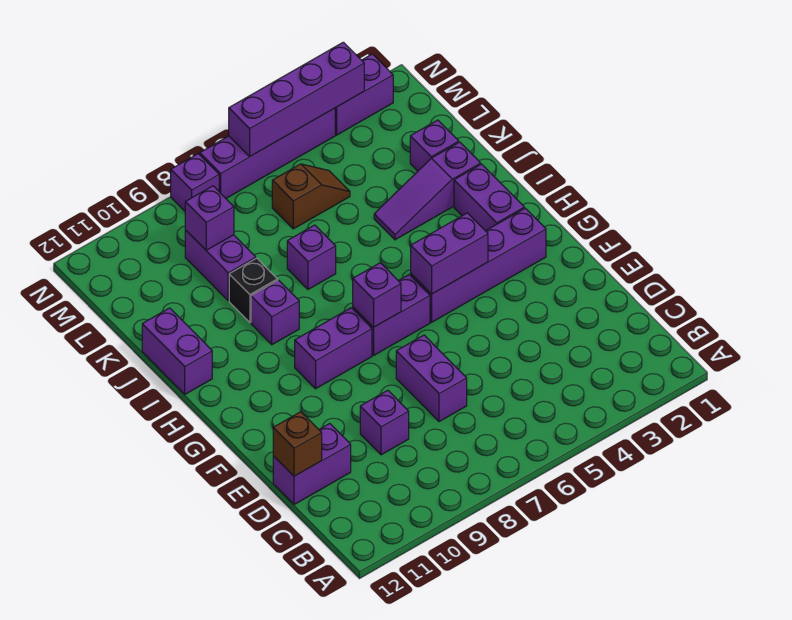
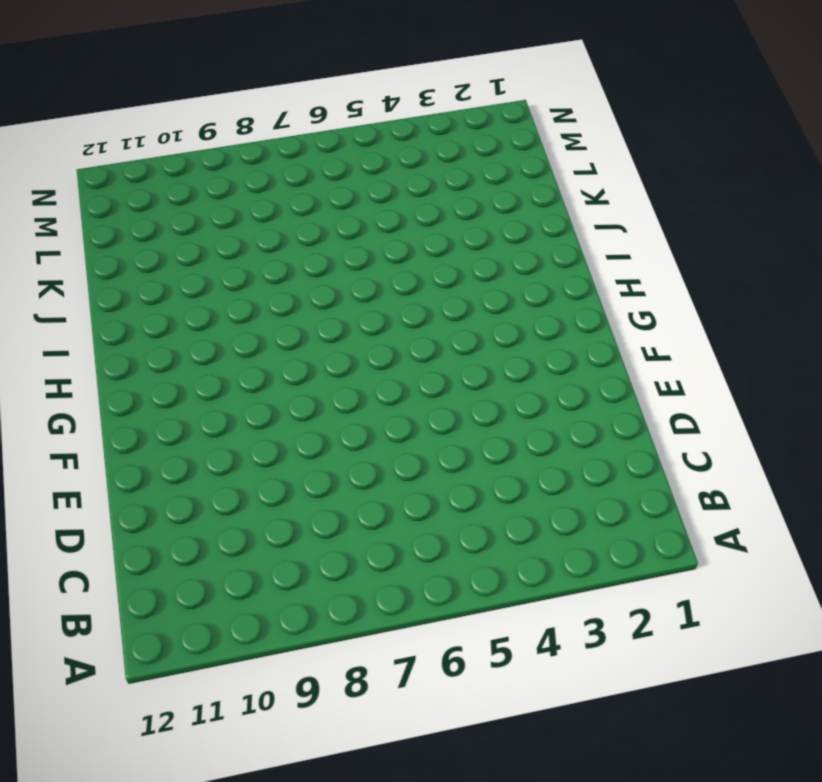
none -> purple 1x2 brick [396,335,467,422]
none -> purple 1x1 brick [360,390,409,455]
none -> purple 1x2 brick [273,424,351,505]

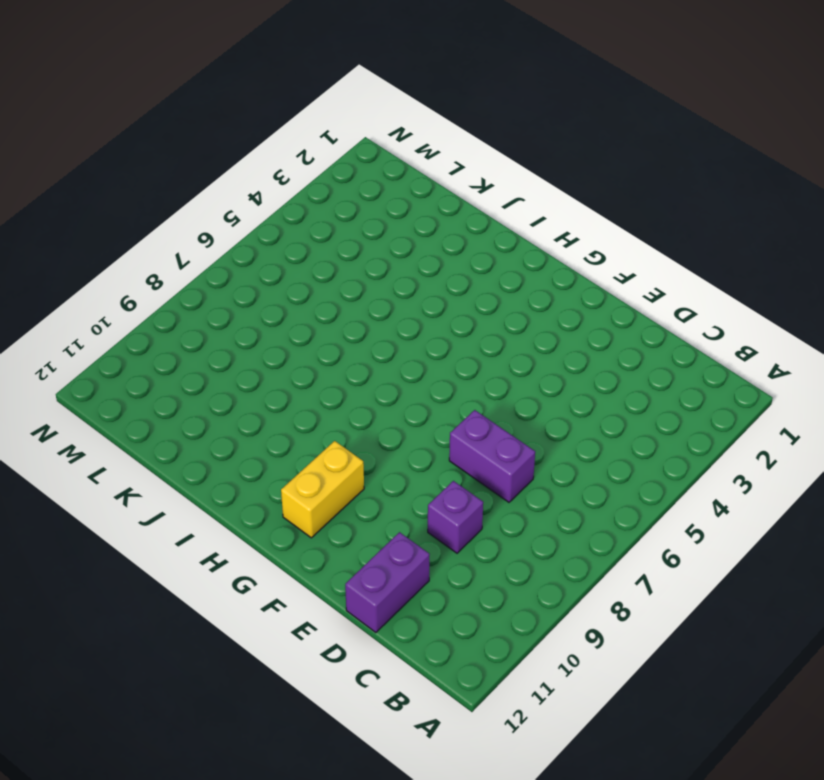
yellow 1x2 brick [281,441,364,538] -> none
none -> purple 1x4 brick [411,208,546,322]
none -> purple 1x2 brick [353,275,430,355]
none -> purple 1x2 brick [295,308,372,389]

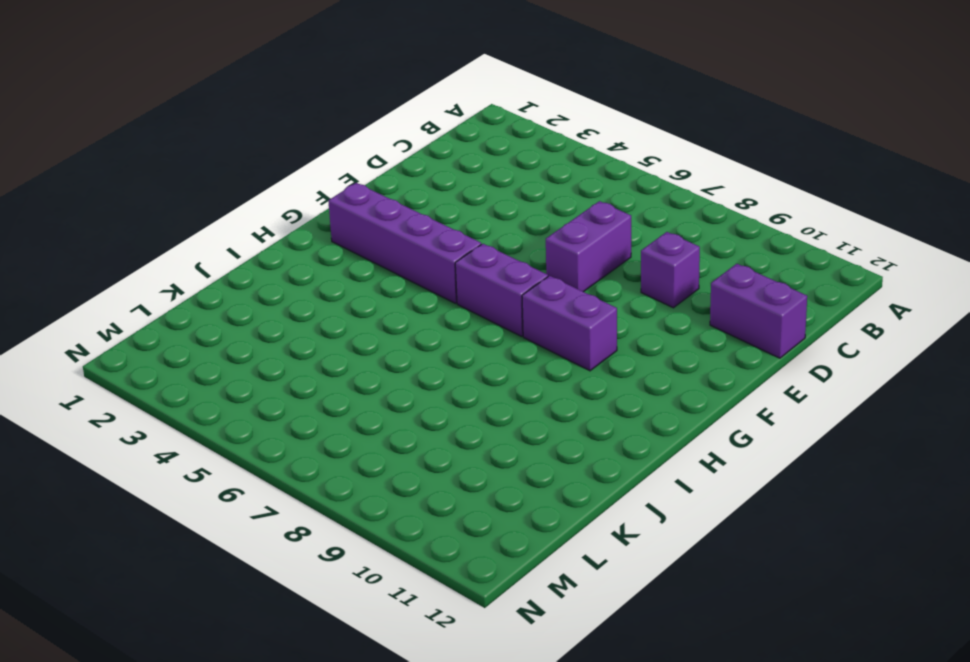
none -> purple 1x2 brick [454,164,524,231]
none -> purple 1x1 brick [251,280,299,345]
none -> purple 1x2 brick [142,308,212,394]

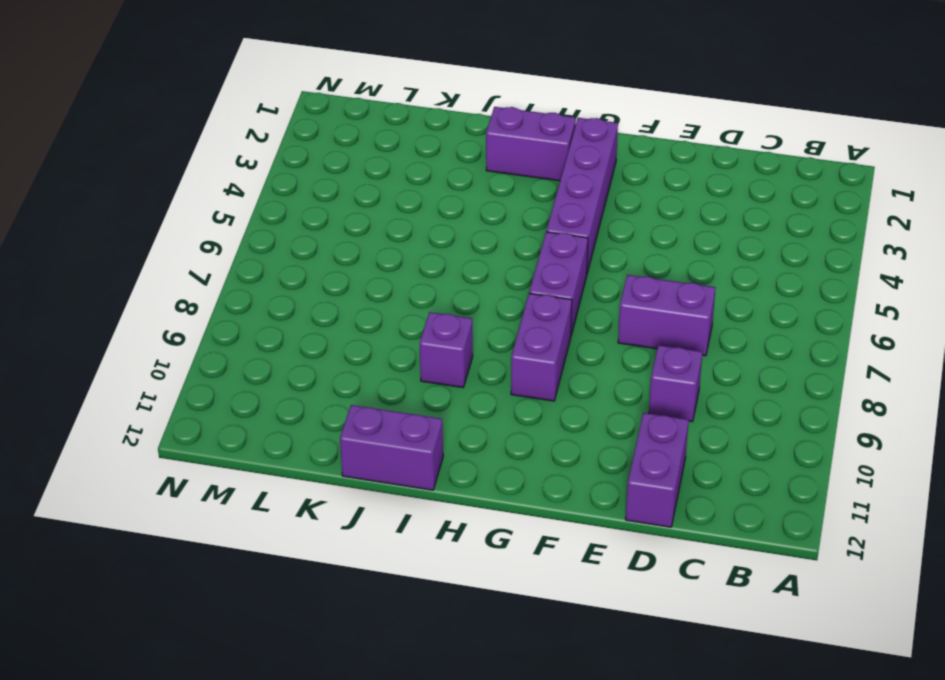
none -> purple 1x3 slope [374,142,481,240]
none -> purple 1x1 brick [287,225,336,289]
none -> black 1x1 brick [229,258,278,323]

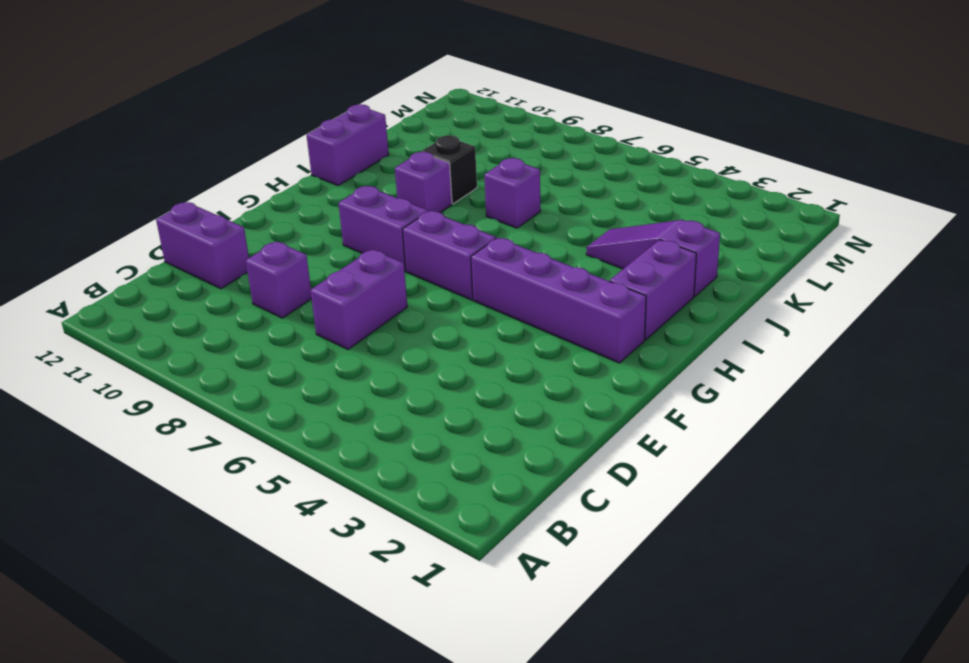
none -> purple 1x1 brick [410,120,459,171]
none -> purple 1x2 brick [185,230,256,301]
none -> brown 1x2 slope [272,164,350,229]

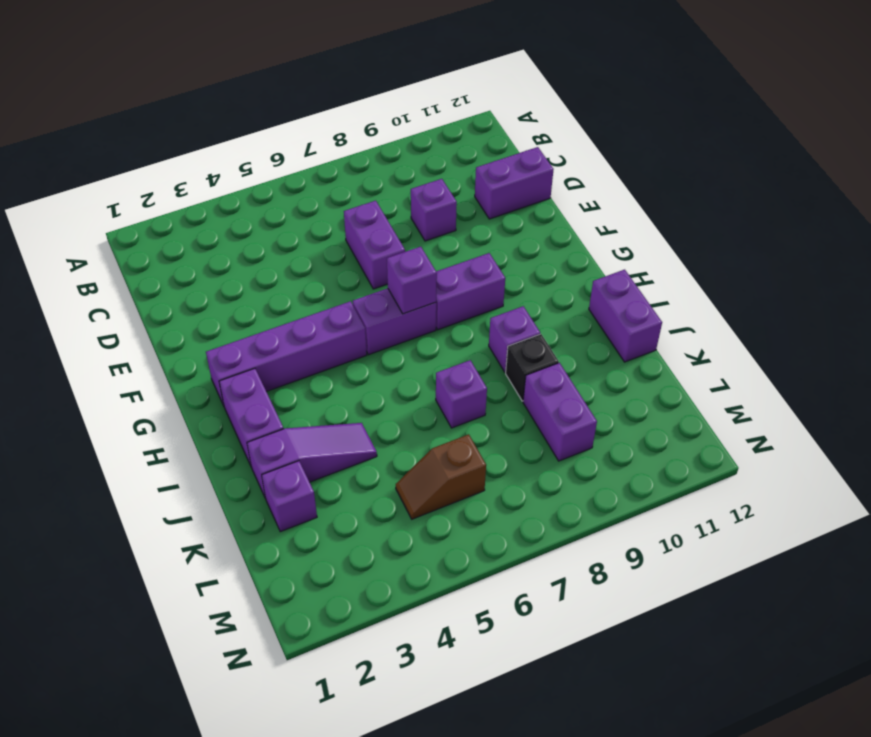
none -> purple 1x2 brick [335,54,393,135]
none -> purple 1x4 brick [200,108,335,198]
none -> purple 1x1 brick [171,154,219,211]

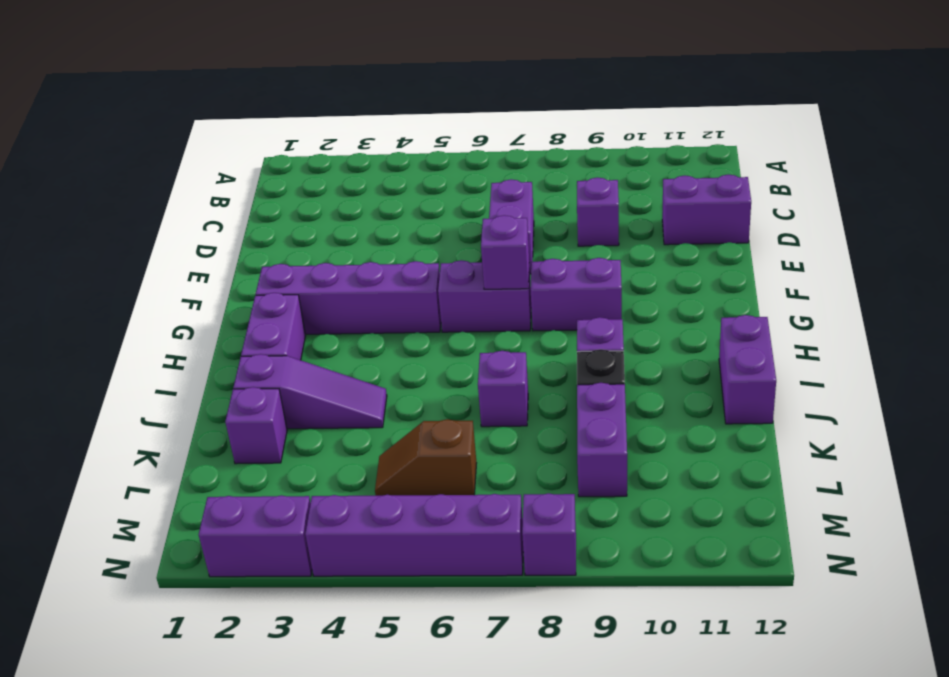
none -> brown 1x1 brick [273,412,322,476]
none -> purple 1x2 brick [411,213,488,294]
none -> purple 1x1 brick [185,186,234,250]

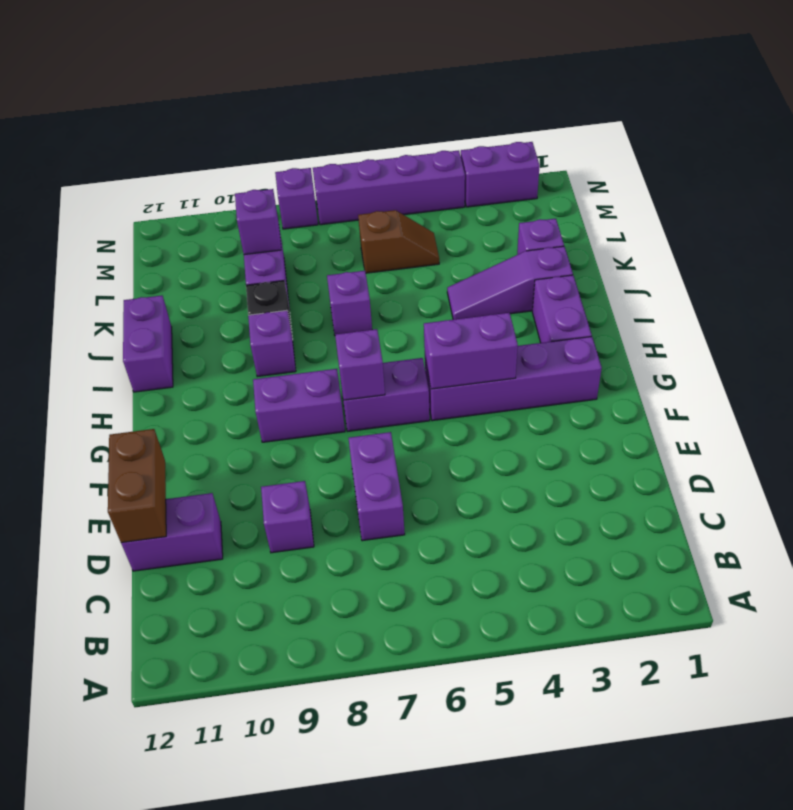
brown 1x2 brick [108,429,166,543] -> brown 1x1 brick [273,412,322,476]
none -> purple 1x4 brick [229,42,364,156]

